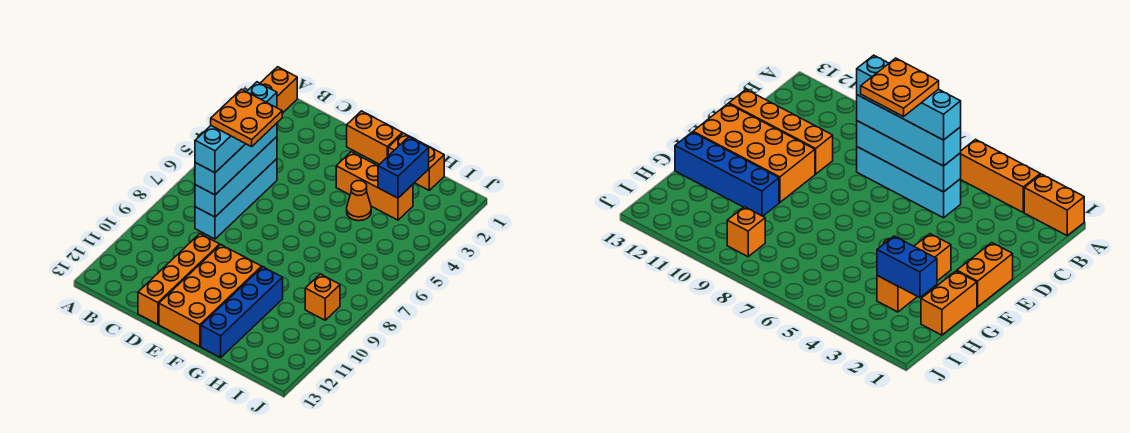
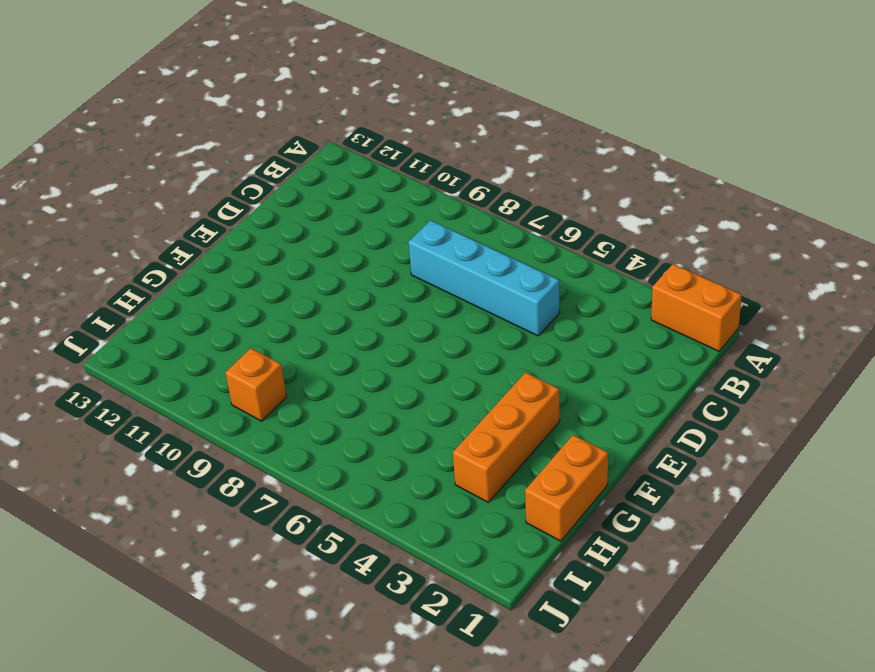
none -> orange 1x3 brick [961,139,1040,212]
none -> orange 1x4 brick [138,234,220,324]
none -> orange 1x2 brick [347,111,402,164]

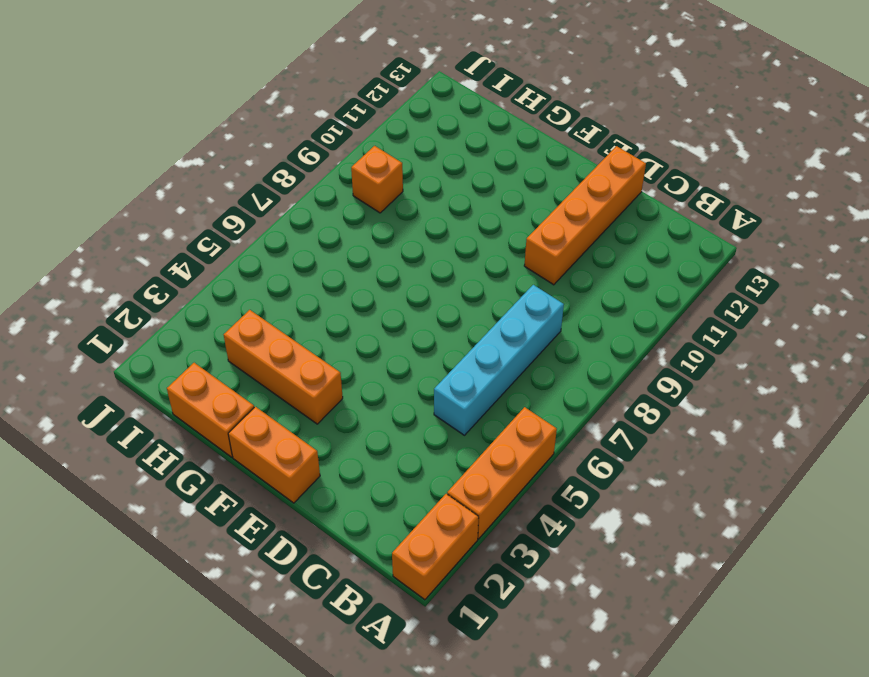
none -> orange 2x4 brick [159,245,262,347]
none -> orange 1x1 cone [347,181,371,221]
none -> blue 1x4 brick [201,267,283,357]

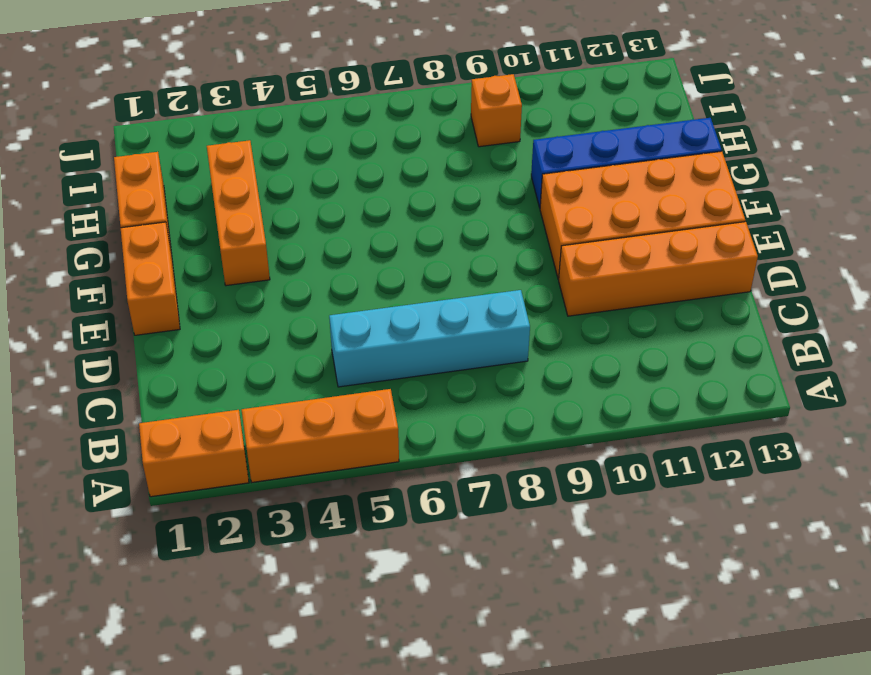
none -> orange 1x1 cone [347,181,371,221]
none -> cyan 1x4 brick [195,137,277,217]
none -> blue 1x2 brick [378,137,429,198]

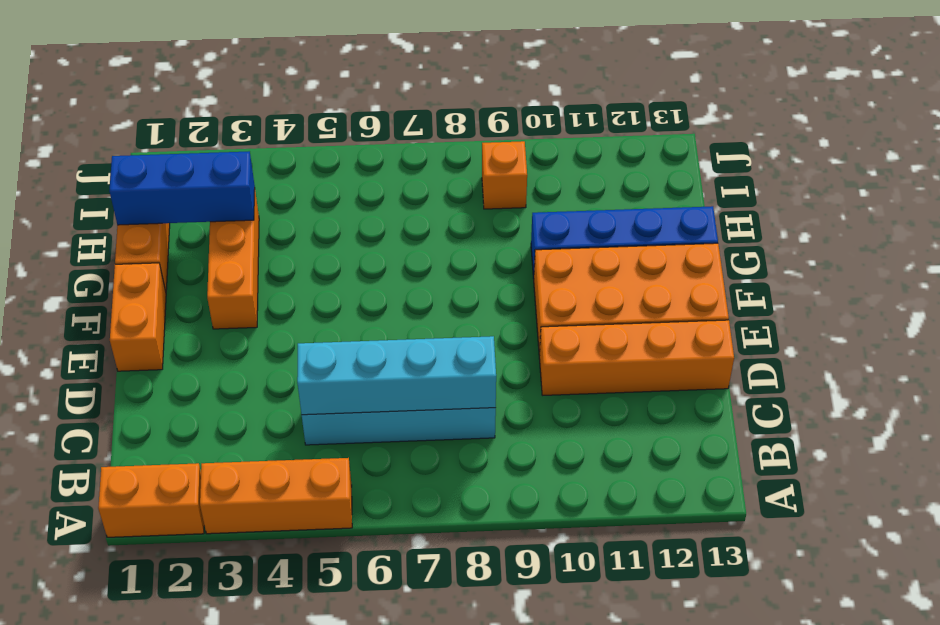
blue 1x3 brick [109,151,255,225] -> blue 1x2 brick [378,137,429,198]
none -> orange 1x1 cone [347,181,371,221]
none -> cyan 1x4 brick [195,123,277,195]
none -> cyan 1x4 brick [195,82,277,173]

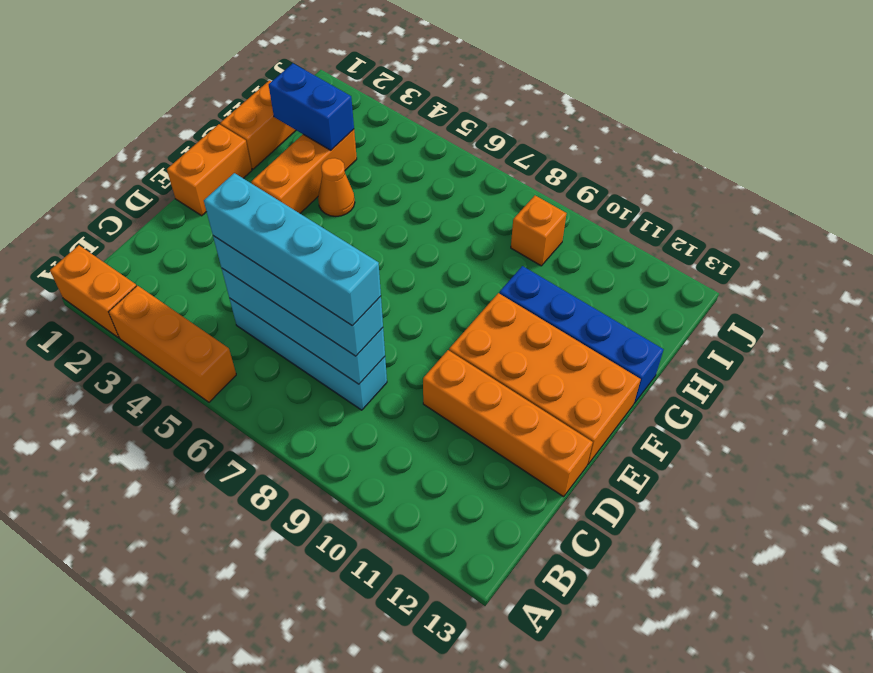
none -> orange 2x2 plate [211,89,282,147]

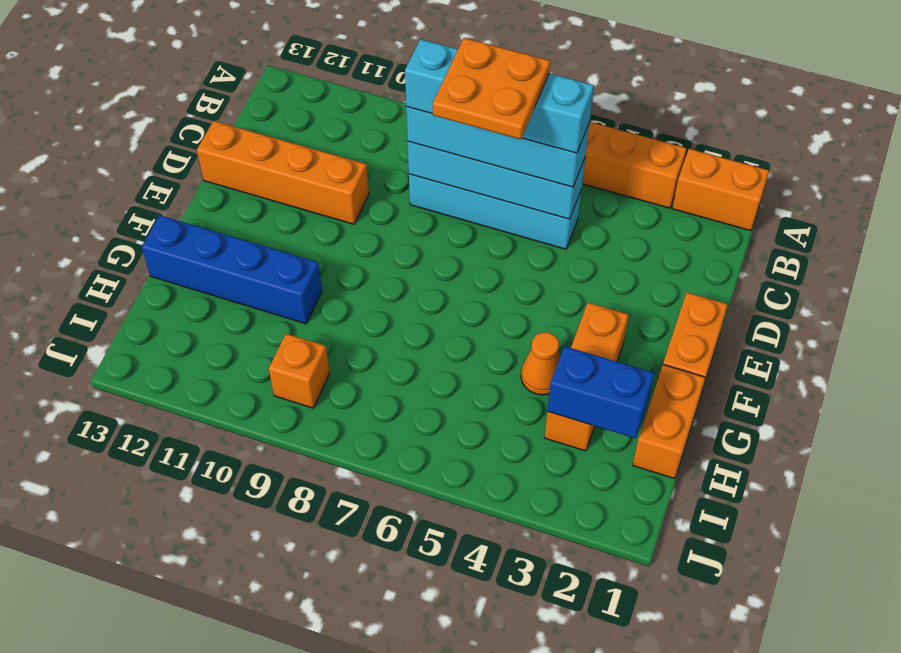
none -> orange 2x4 brick [159,245,262,347]

